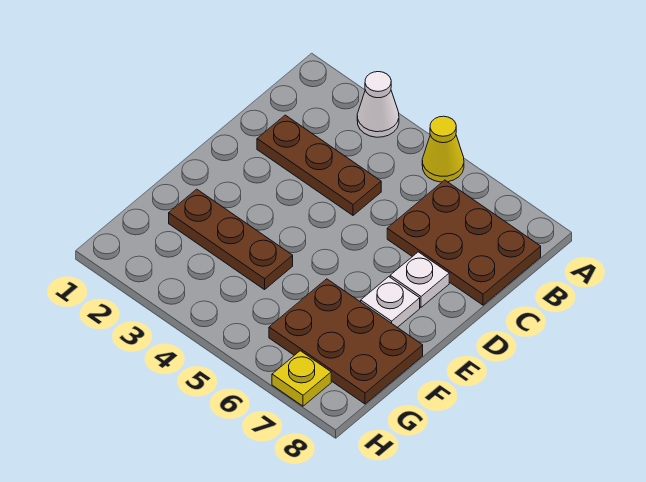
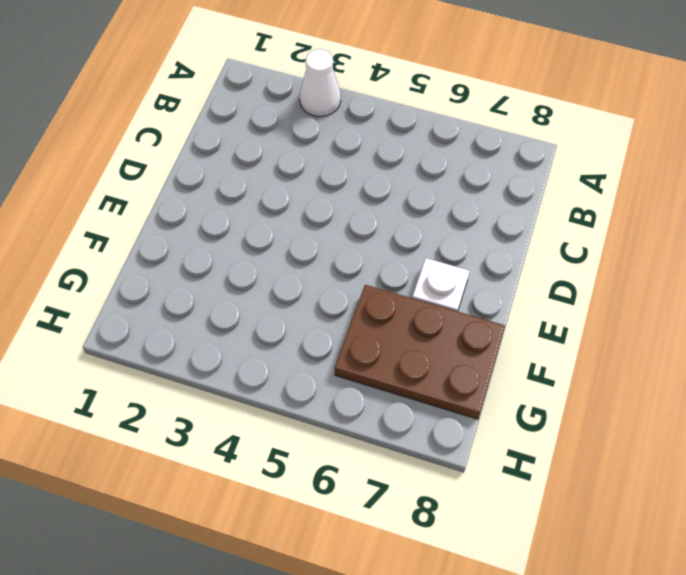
none -> yellow 1x1 cone [422,116,464,182]
none -> brown 2x3 plate [387,180,541,305]

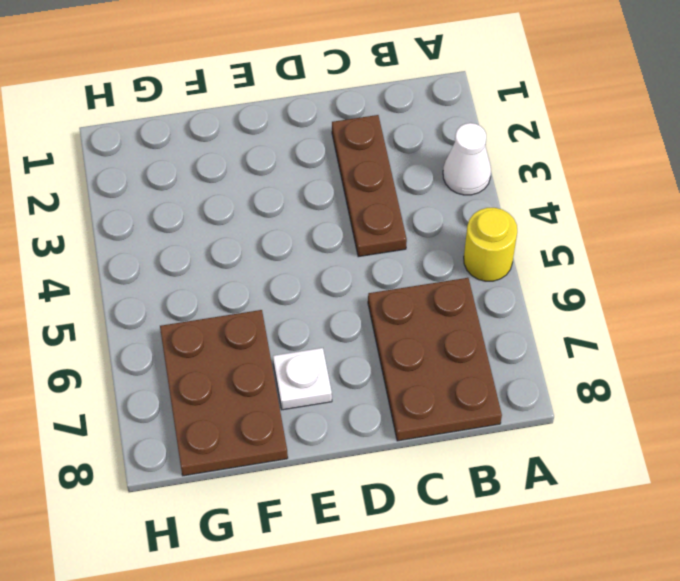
yellow 1x1 round brick [464,208,517,281] -> yellow 1x1 cone [422,116,464,182]
none -> white 1x1 plate [390,252,449,307]
none -> brown 1x3 plate [169,189,293,290]

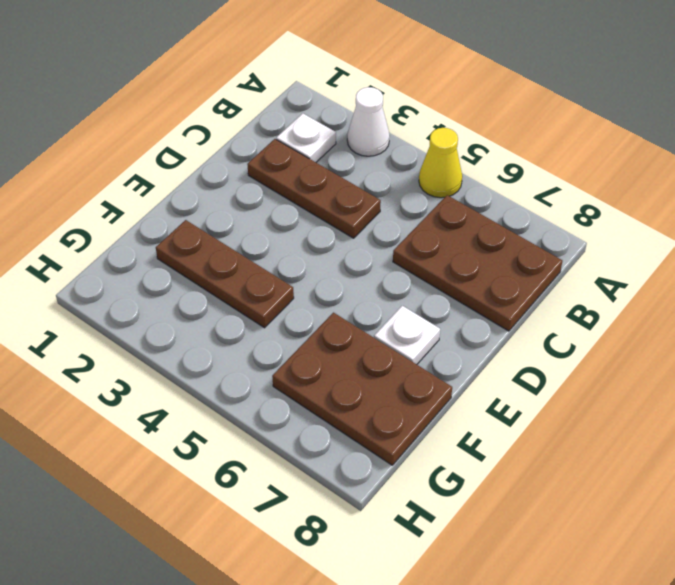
white 1x1 plate [276,113,336,162] -> white 1x1 plate moved to [390,252,449,307]
none -> yellow 1x1 plate [272,351,331,406]

